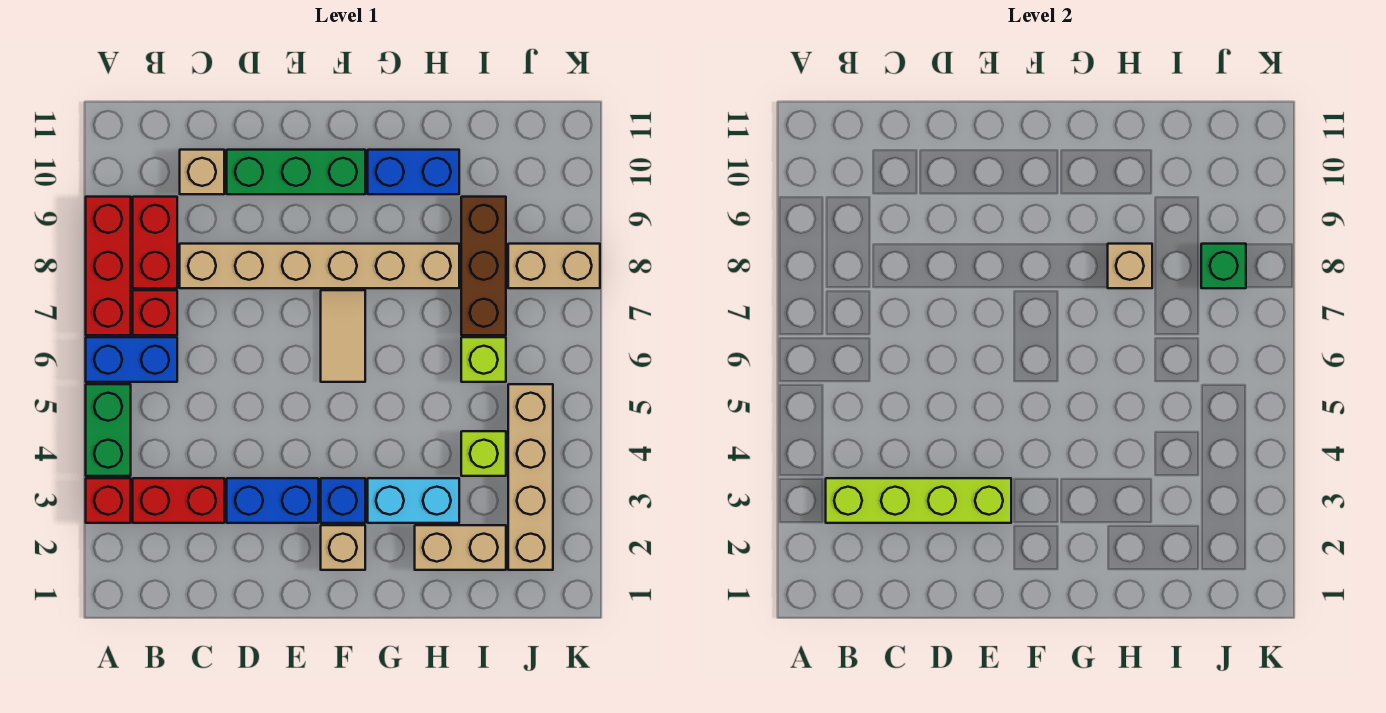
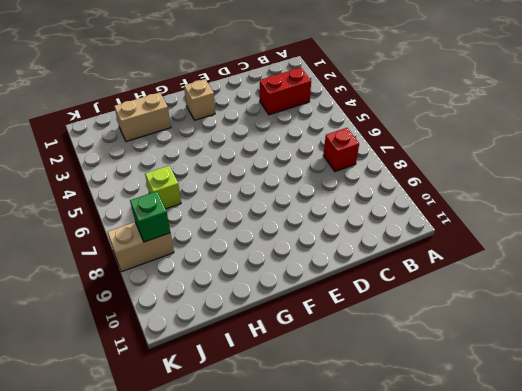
none -> red 1x1 brick [86,478,131,523]
none -> green 1x2 brick [86,384,131,476]
none -> blue 1x2 brick [86,337,177,382]

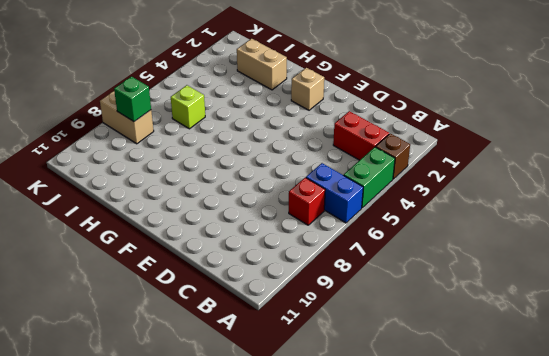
brown 1x1 brick [376,133,410,179] -> red 1x1 brick [86,478,131,523]
none -> red 1x3 brick [86,197,131,335]
none -> red 1x2 brick [133,197,177,288]
none -> tan 1x6 brick [180,244,459,288]

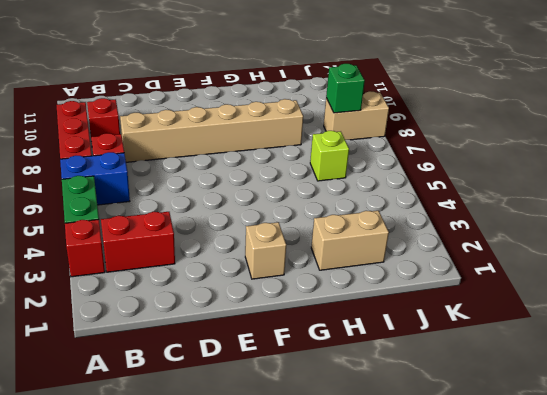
red 1x1 brick [87,98,120,141] -> red 1x2 brick [133,197,177,288]
none -> tan 1x1 brick [180,150,224,194]
none -> blue 1x2 brick [227,478,318,523]
none -> green 1x3 brick [227,150,365,194]

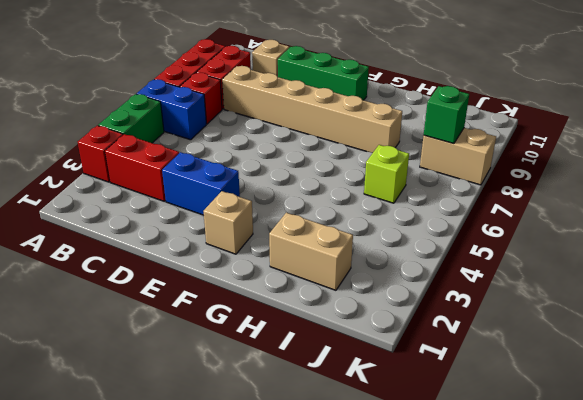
none -> blue 1x1 brick [321,478,365,523]
none -> tan 1x2 tile [321,290,365,382]
none -> cyan 1x2 brick [368,478,459,523]

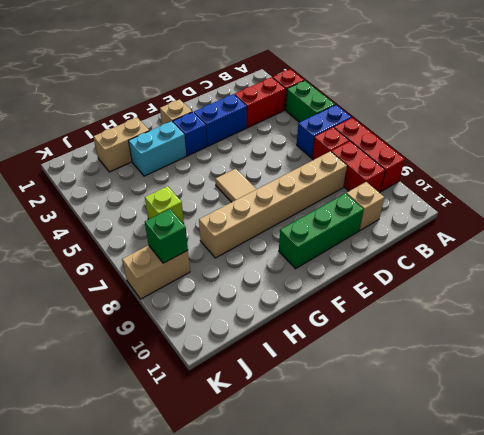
none -> blue 1x2 brick [368,150,459,194]
none -> lime 1x1 brick [461,431,506,476]
none -> brown 1x3 brick [461,197,506,335]

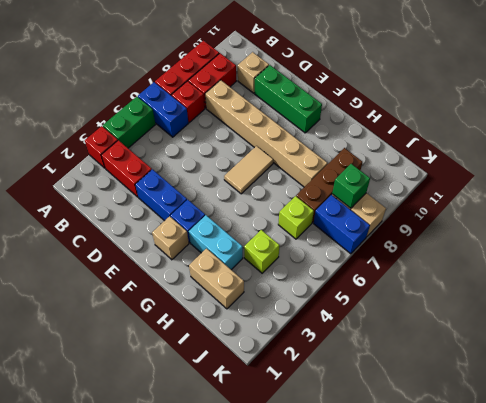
blue 1x2 brick [314,195,370,254] -> blue 1x2 brick moved to [368,150,459,194]
none -> tan 1x4 brick [508,384,553,570]
none -> lime 1x4 brick [826,478,1011,523]
none -> tan 1x1 brick [1108,244,1152,288]

